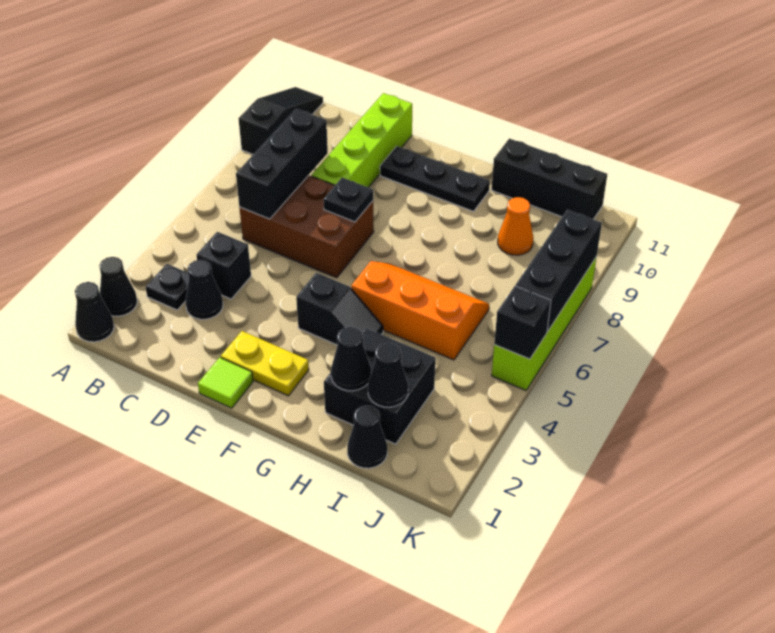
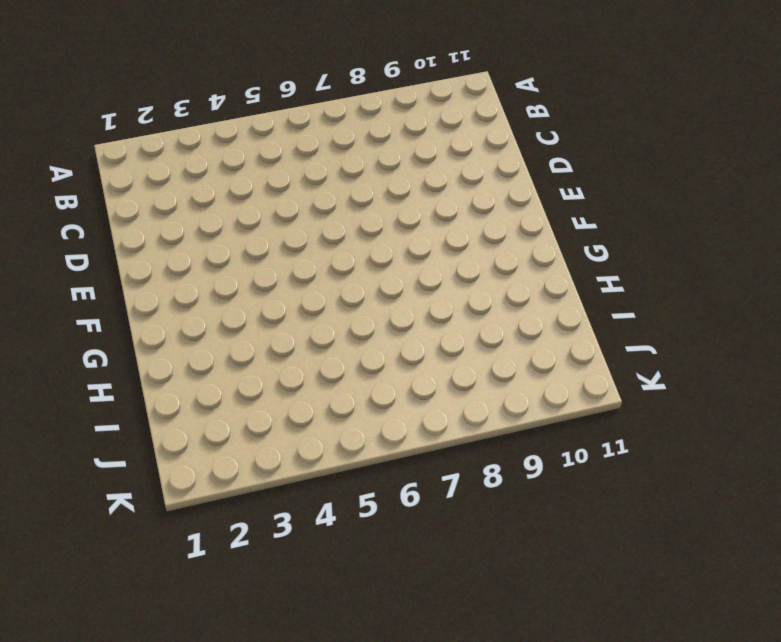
none -> black 1x1 cone [75,282,114,342]
none -> black 1x1 cone [99,257,137,316]
none -> black 1x3 slope [238,87,323,154]

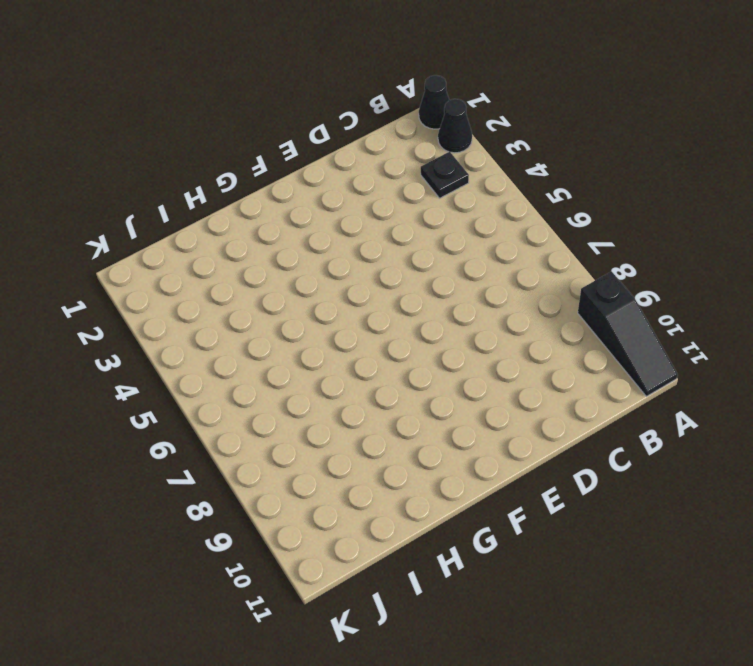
none -> black 1x1 cone [185,260,223,319]
none -> black 1x1 brick [196,232,251,299]
none -> brown 2x3 brick [239,175,374,278]

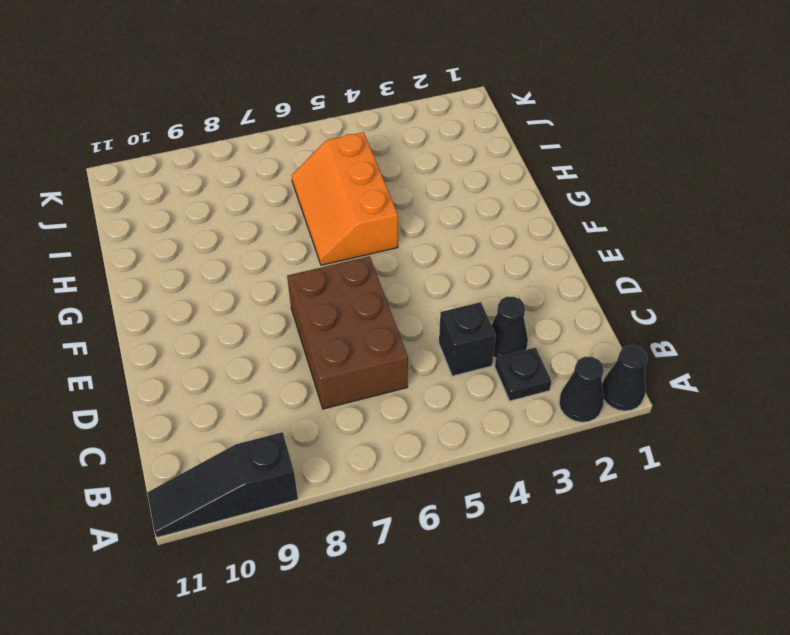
none -> lime 1x4 brick [311,93,412,188]
none -> lime 1x1 tile [198,357,253,408]
none -> yellow 1x2 plate [221,331,309,396]

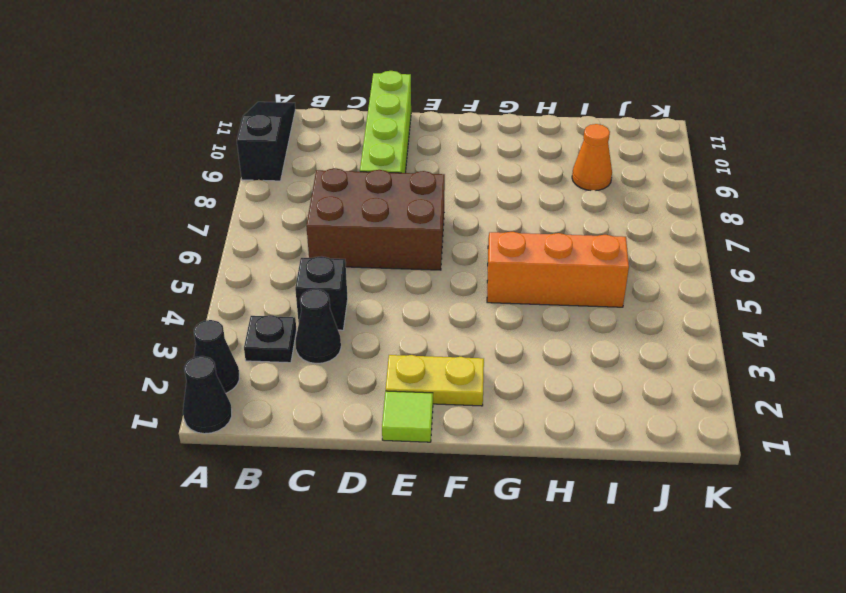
none -> black 1x3 plate [380,146,490,211]
none -> black 1x2 slope [296,273,383,345]
none -> black 2x2 brick [324,328,436,444]

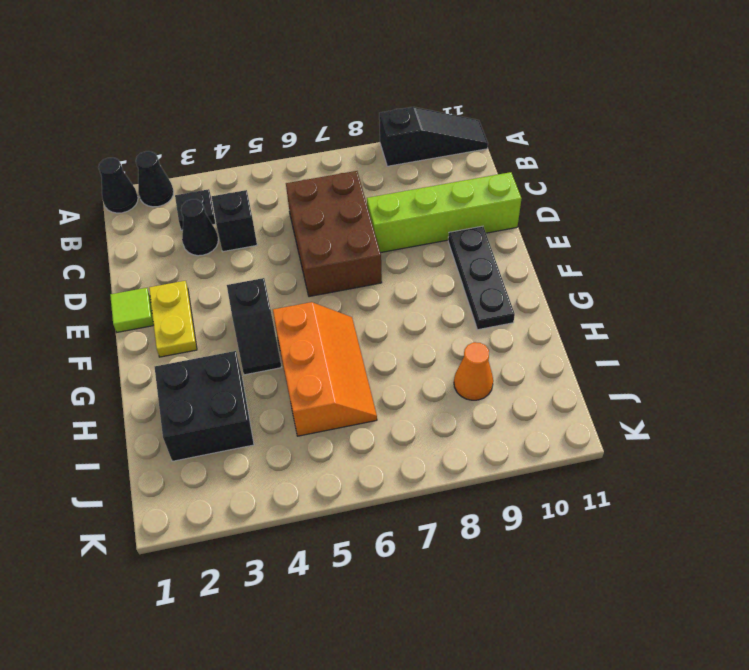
none -> black 1x3 brick [492,138,607,219]
none -> black 1x1 cone [347,405,387,468]
none -> lime 1x4 brick [492,257,597,390]

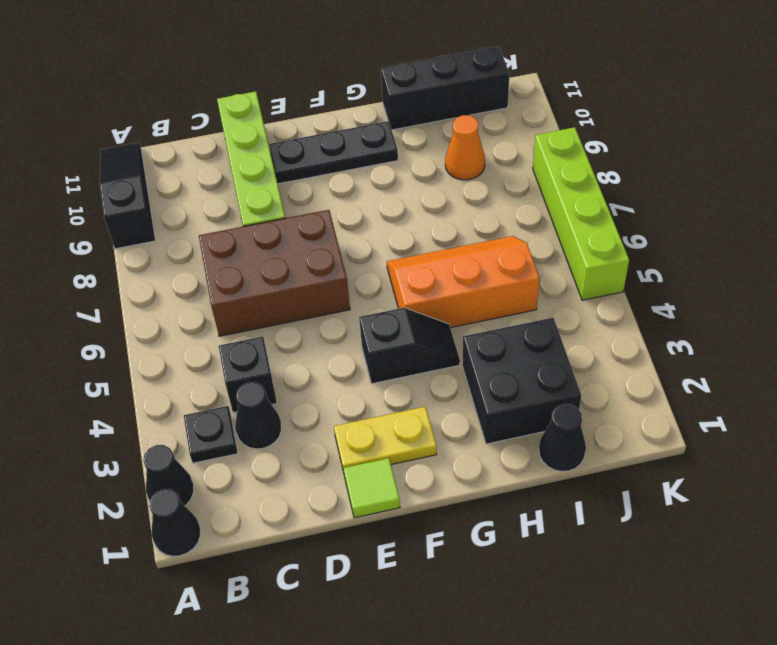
none -> black 1x3 brick [236,109,328,219]
none -> black 1x1 plate [323,178,373,222]
none -> black 1x1 cone [331,327,371,391]

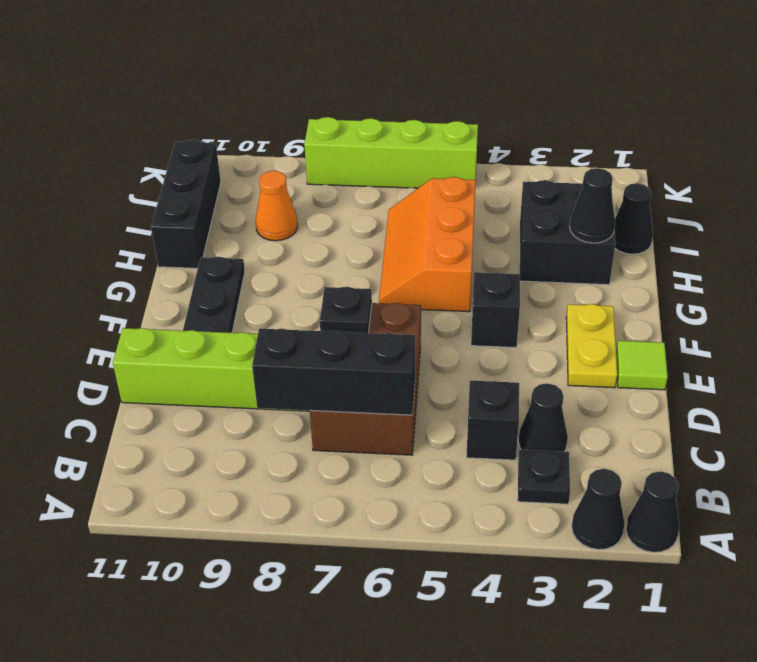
none -> black 1x3 slope [238,87,323,154]
none -> black 1x1 cone [368,343,408,407]
none -> black 1x1 brick [494,286,551,359]

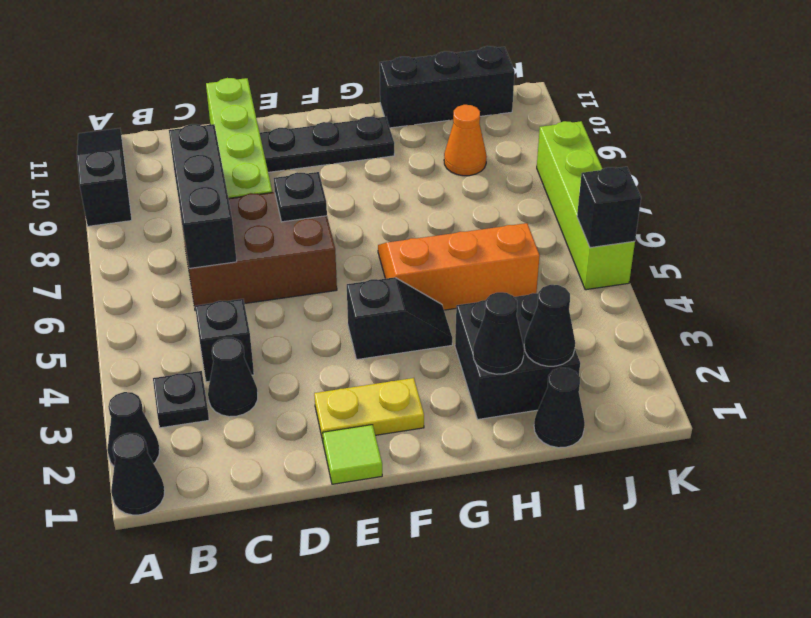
none -> black 1x3 brick [516,210,602,332]

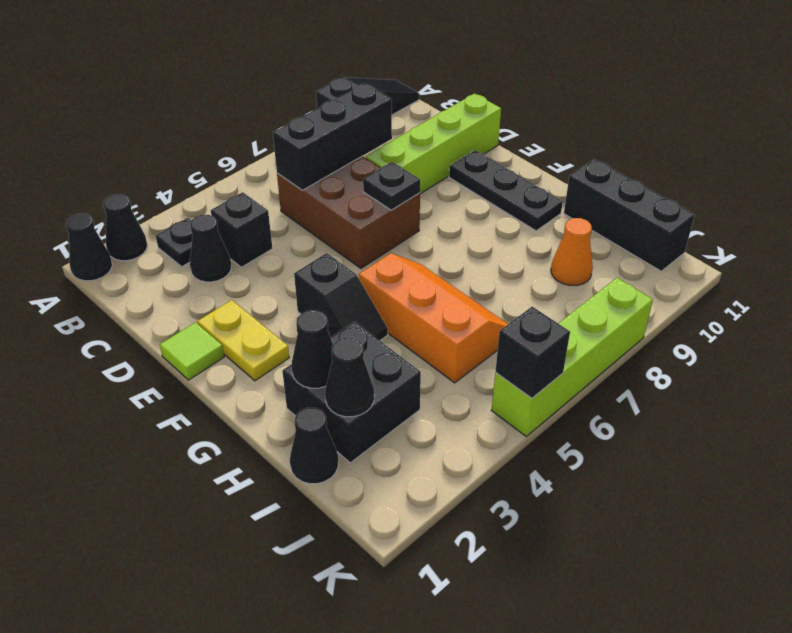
none -> black 1x3 brick [516,210,602,332]

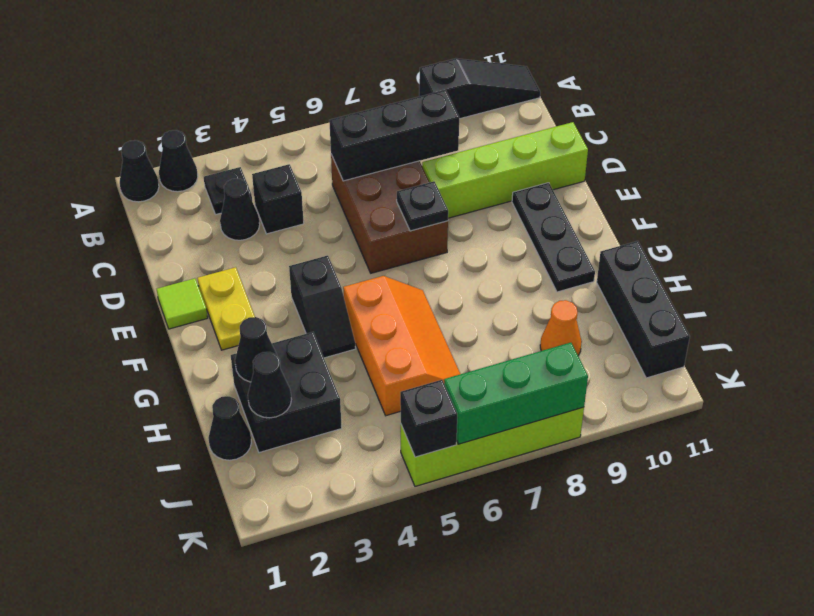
green 1x3 brick [444,343,588,444] -> black 1x3 brick [516,210,602,332]

